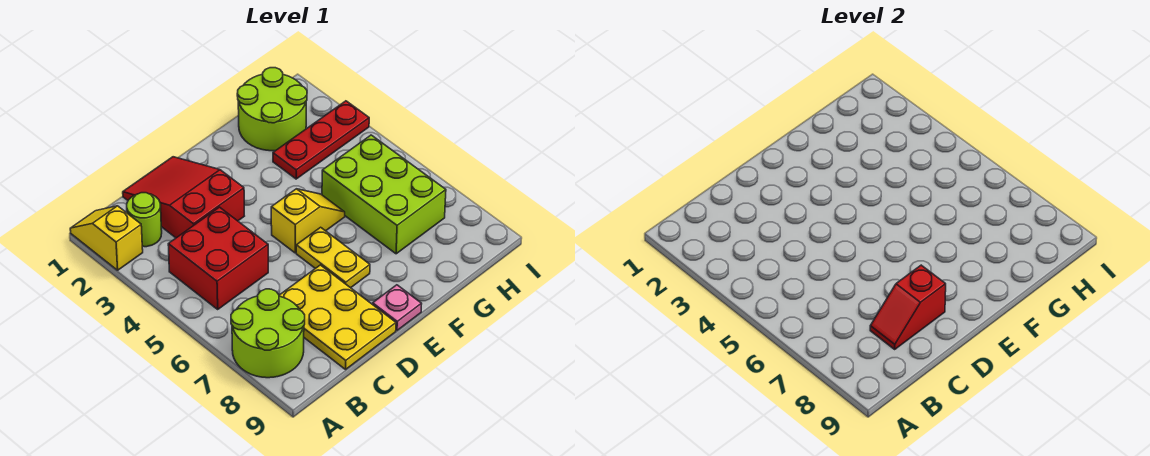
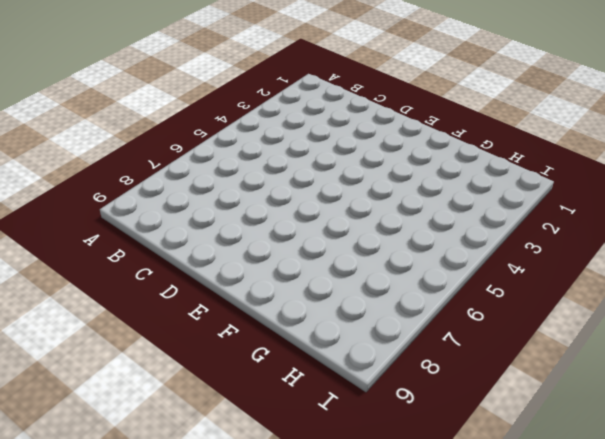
none -> yellow 1x2 slope [70,206,143,270]
none -> lime 2x2 round brick [231,289,305,378]
none -> lime 1x1 round brick [127,193,162,247]

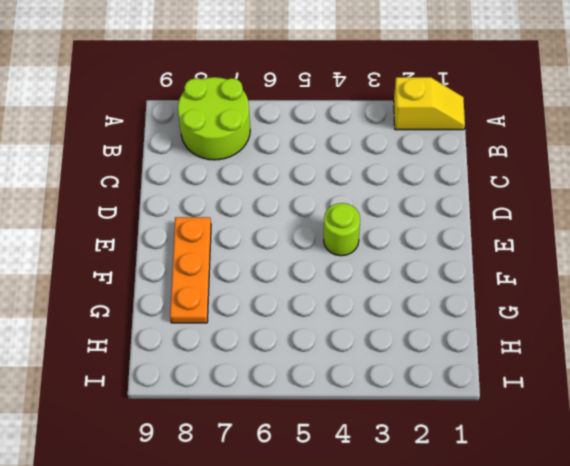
lime 1x1 round brick [324,203,360,256] -> lime 1x1 round brick moved to [127,193,162,247]
orange 1x3 plate [170,217,211,323] -> none
none -> red 2x2 brick [168,207,268,309]
none -> red 2x3 slope [123,157,244,238]
none -> yellow 2x3 plate [279,265,396,369]

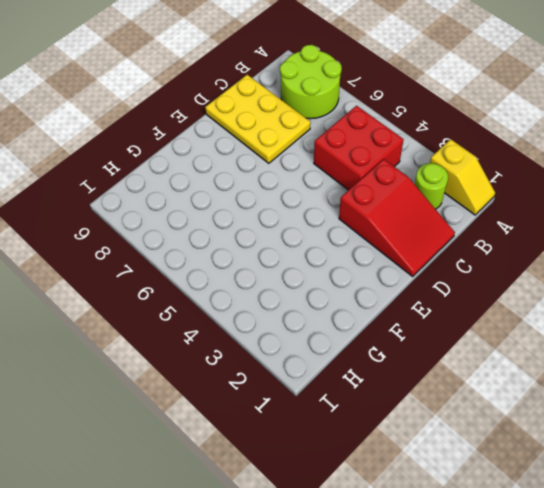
none -> yellow 1x2 slope [271,189,345,253]
none -> yellow 1x2 plate [296,227,370,288]
none -> pink 1x1 plate [373,285,421,330]

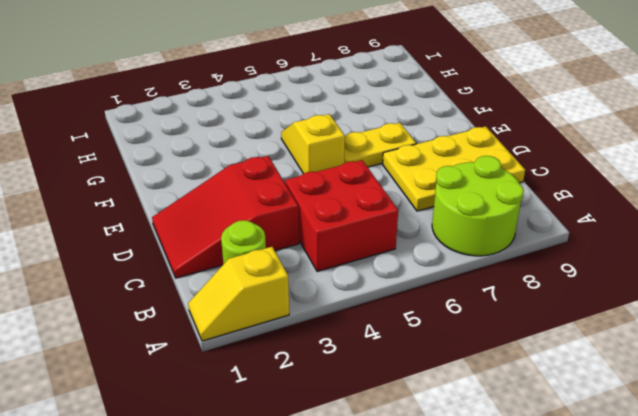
none -> pink 1x1 plate [373,285,421,330]
none -> lime 2x2 round brick [237,68,307,151]
none -> red 1x3 plate [273,101,369,179]

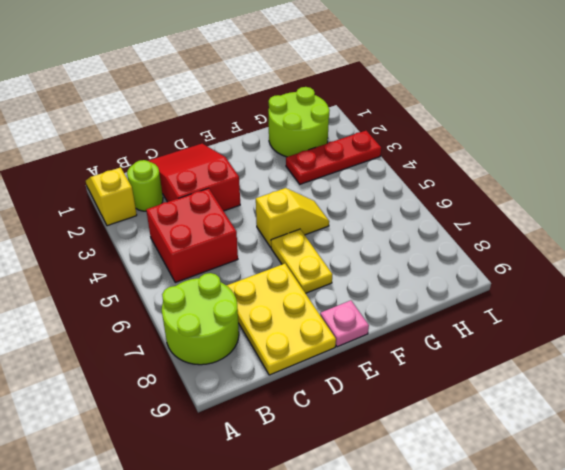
none -> lime 2x3 brick [322,135,446,254]
none -> red 1x2 slope [870,265,946,349]

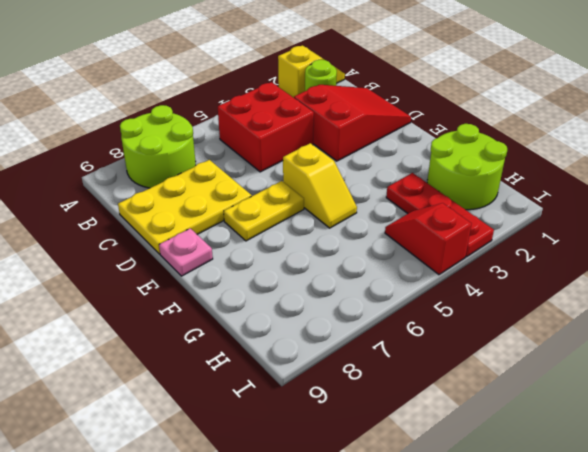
red 1x2 slope [385,203,471,275] -> red 1x2 slope moved to [870,265,946,349]
none -> lime 2x3 brick [322,135,446,254]

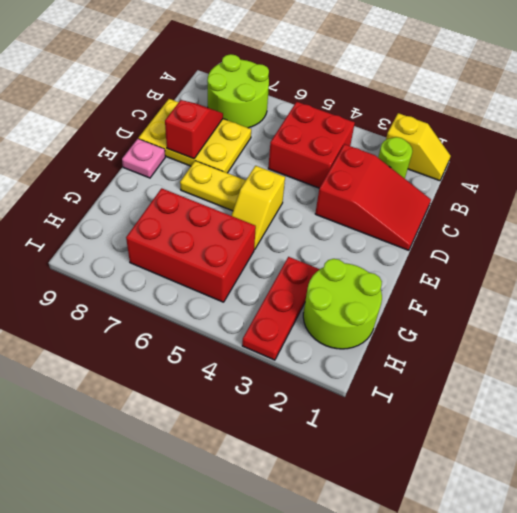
red 2x3 brick [126,188,256,302] -> lime 2x3 brick [322,135,446,254]

